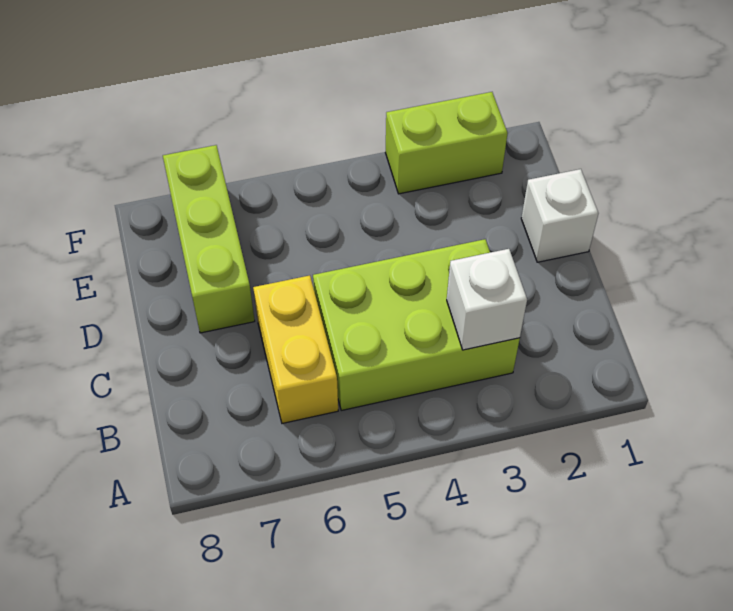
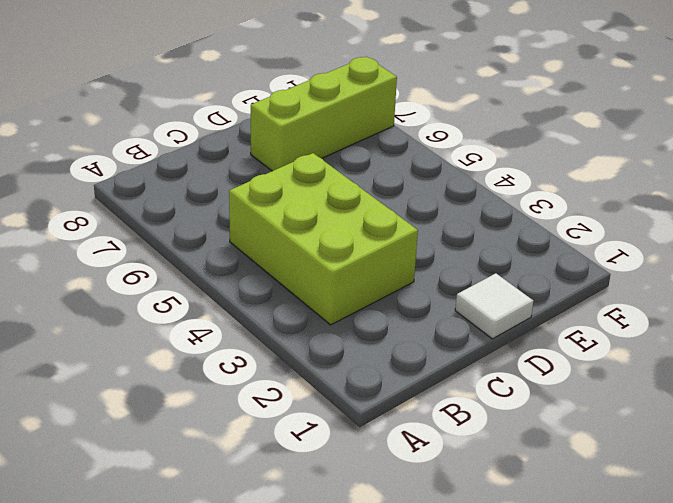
white 1x1 tile [455,273,533,339] -> white 1x1 brick [521,169,598,262]
none -> yellow 1x2 brick [253,275,338,423]
none -> lime 1x2 brick [386,92,508,194]

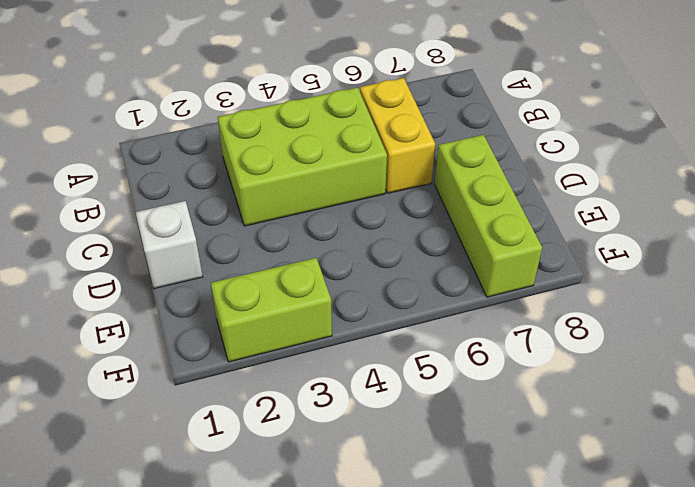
none -> white 1x1 brick [447,249,527,350]

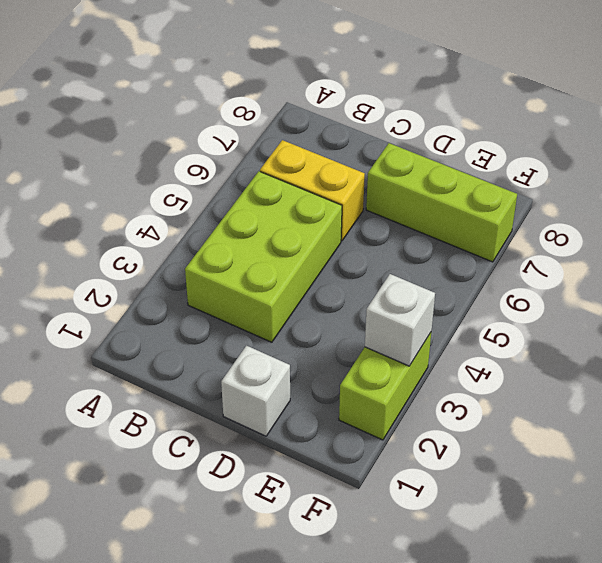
white 1x1 brick [365,274,435,366] -> white 1x1 brick moved to [447,249,527,350]

